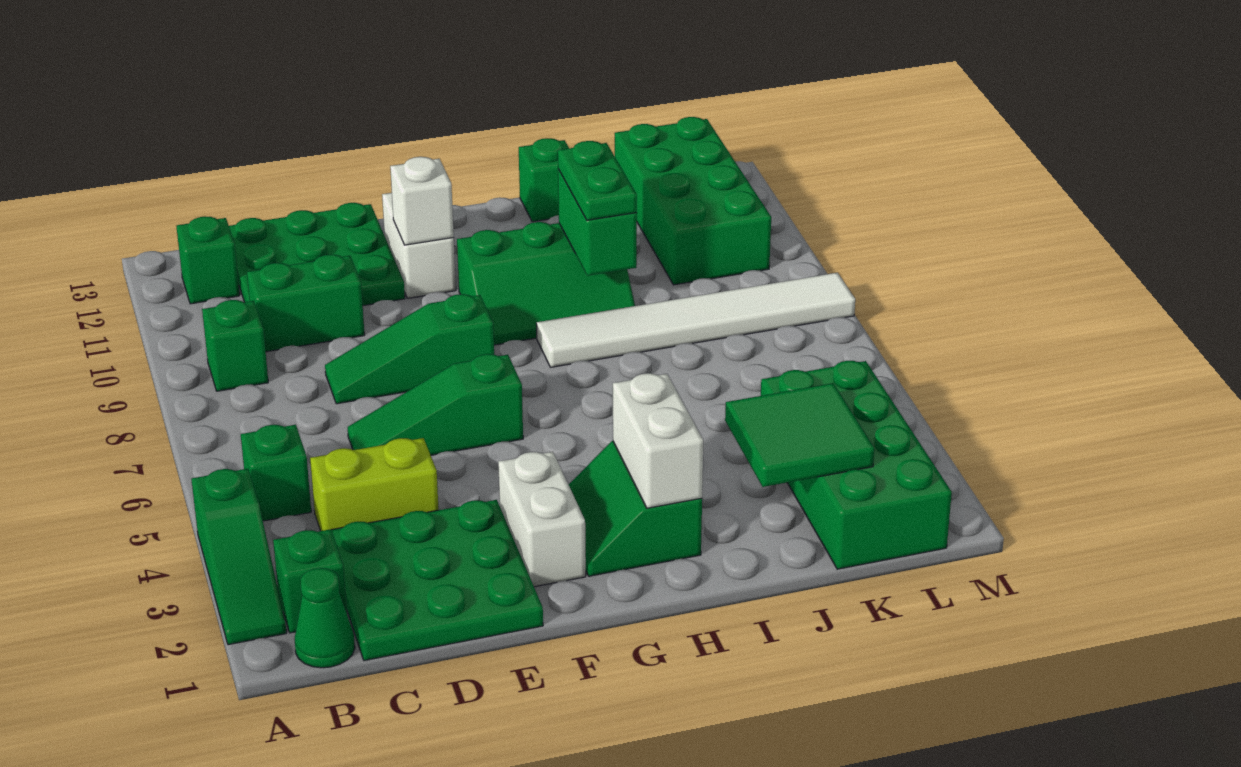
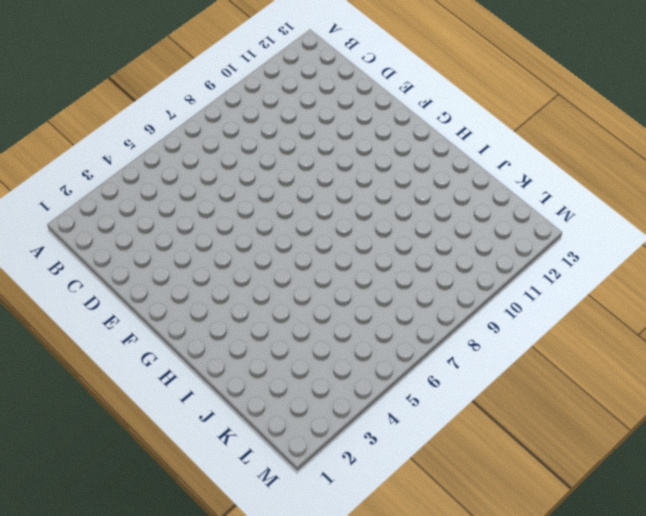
none -> green 1x3 slope [191,469,286,645]
none -> green 1x1 cone [295,568,355,668]
none -> green 1x1 brick [273,529,347,633]

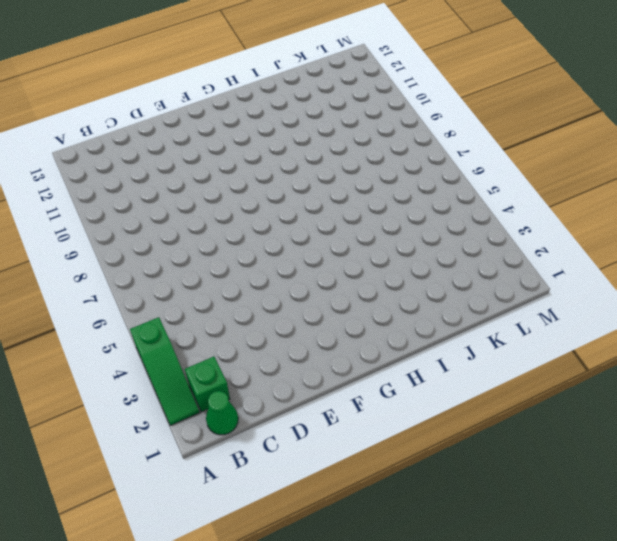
none -> green 1x1 brick [241,425,311,521]
none -> green 1x1 brick [202,300,268,391]
none -> green 1x1 brick [176,216,240,304]

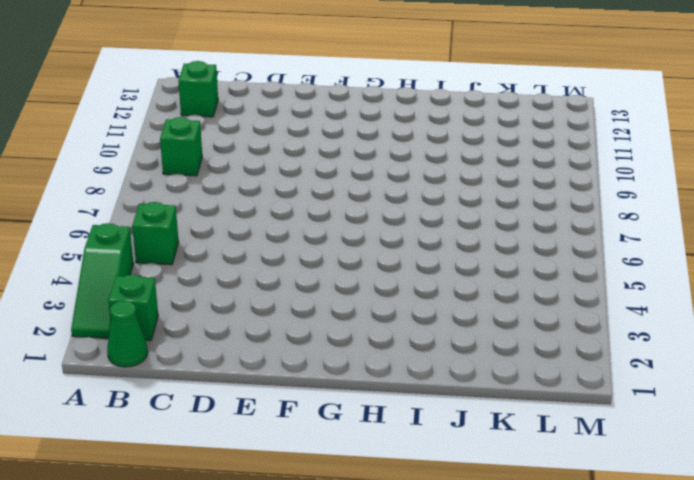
none -> green 3x3 plate [332,500,543,661]
none -> lime 1x2 brick [310,438,439,531]
none -> green 1x2 brick [247,255,365,352]

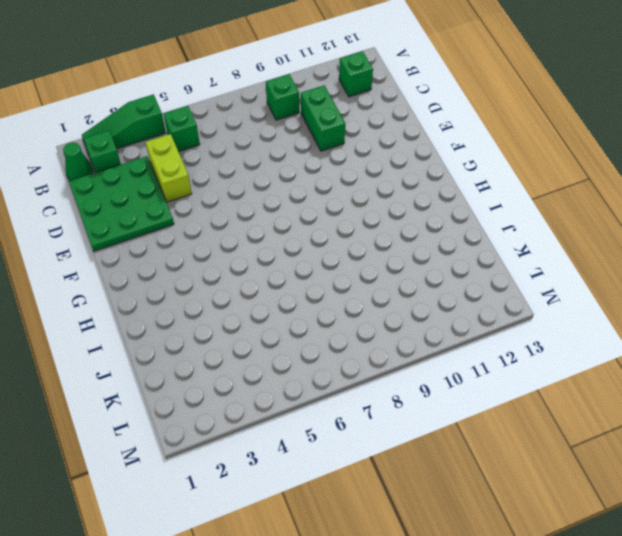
none -> green 3x3 plate [229,203,405,306]
none -> green 1x3 slope [348,354,523,455]
none -> green 1x3 slope [325,294,494,404]

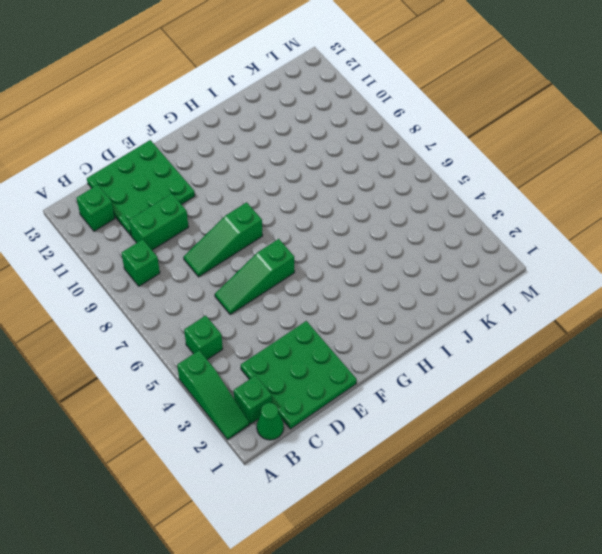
none -> lime 1x2 brick [310,438,439,531]
none -> white 1x2 brick [498,452,586,587]
none -> white 1x2 brick [382,193,456,298]

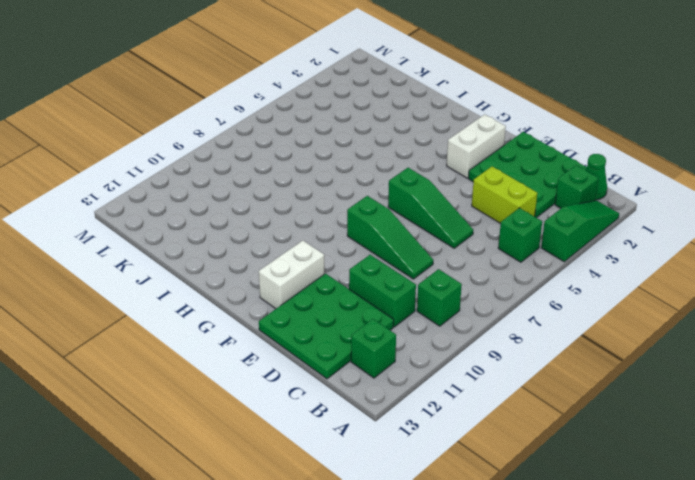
none -> green 2x2 slope [569,441,702,576]
none -> green 2x3 slope [457,222,635,345]
none -> white 1x6 tile [536,273,855,367]

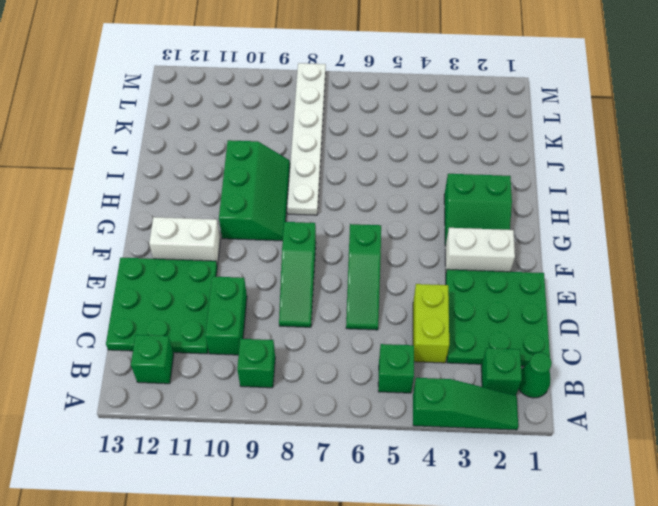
white 1x6 plate [287,63,326,215] -> white 1x6 tile [536,273,855,367]
none -> green 1x1 brick [519,138,569,222]
none -> green 2x4 brick [761,361,952,569]
none -> green 2x4 brick [615,117,771,285]

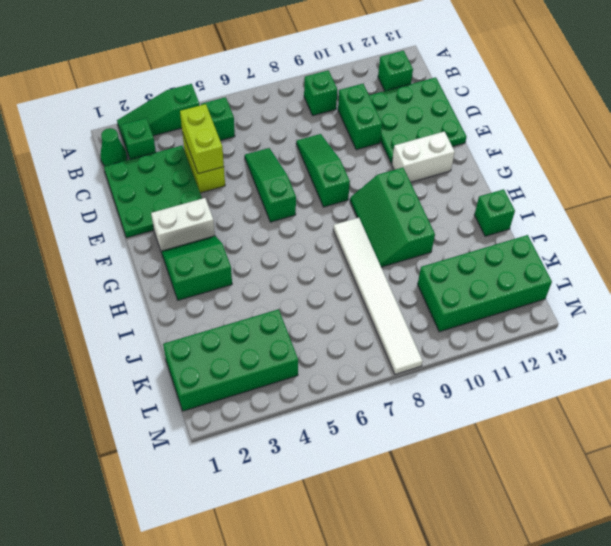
lime 1x2 brick [180,104,224,174] -> none
none -> white 1x1 brick [390,157,454,245]
none -> white 1x2 brick [613,373,703,508]
none -> green 1x2 brick [558,169,637,276]

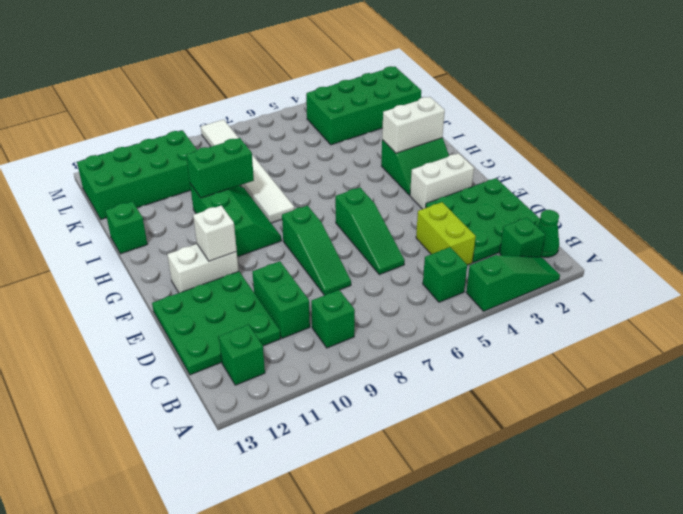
none -> green 2x2 tile [725,383,874,487]
none -> green 1x2 plate [558,141,637,220]

